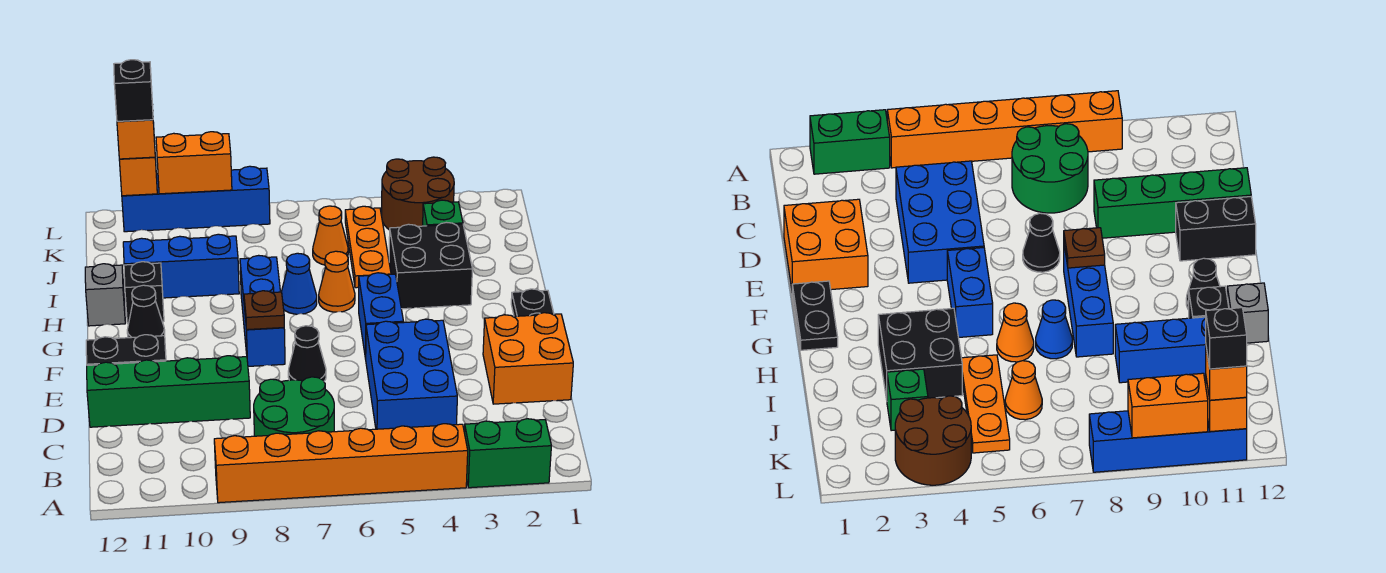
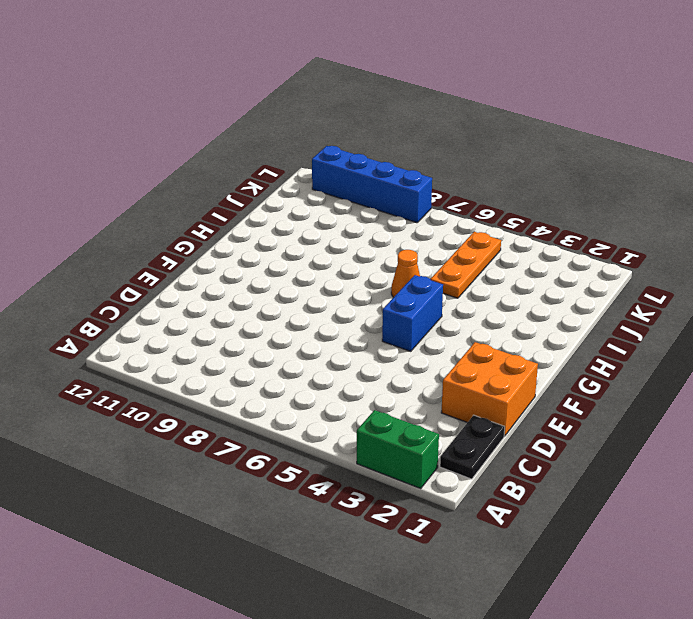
black 1x2 plate [440,415,505,479] -> black 1x2 plate moved to [511,289,554,316]
none -> orange 1x6 brick [214,424,468,503]
none -> green 2x2 round brick [254,377,334,436]
none -> blue 2x3 brick [366,319,457,429]

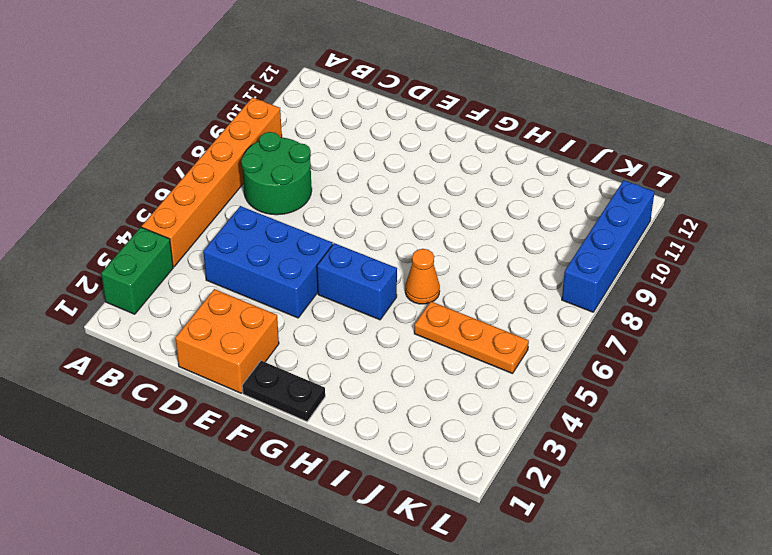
none -> green 1x4 brick [87,356,250,427]
none -> black 1x1 cone [288,326,326,381]
none -> black 1x2 brick [86,335,166,365]

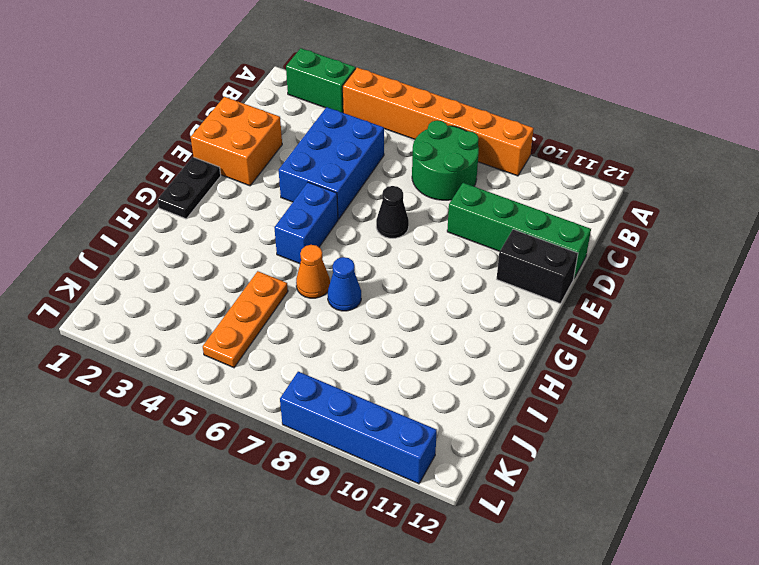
none -> blue 1x3 brick [240,255,285,366]
none -> black 1x1 cone [127,285,165,338]
none -> black 2x2 brick [389,222,472,309]

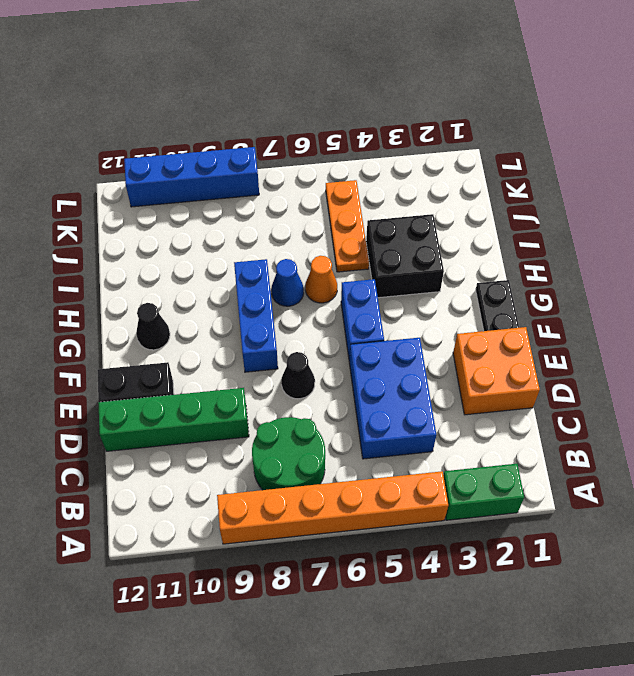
none -> black 1x1 brick [124,262,164,324]
none -> grey 1x1 brick [85,264,125,326]
none -> blue 1x3 brick [123,234,239,298]

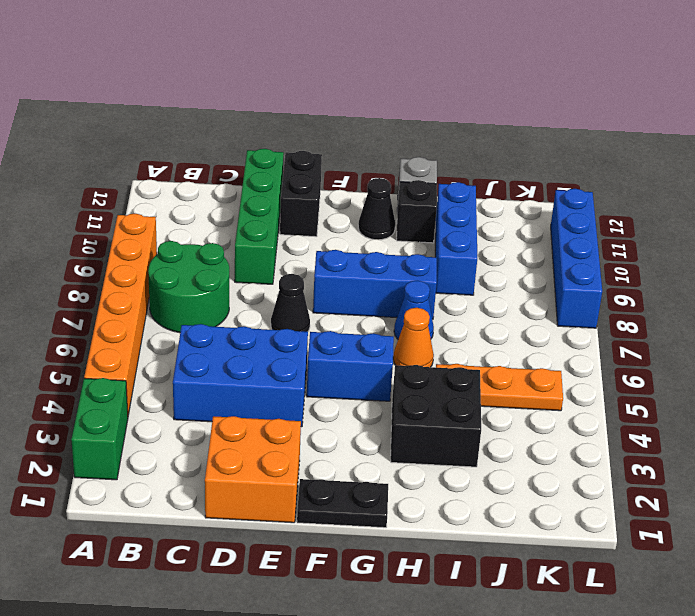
none -> green 1x1 brick [423,200,463,226]
none -> orange 1x1 cone [313,206,348,265]
none -> brown 2x2 round brick [382,157,454,230]

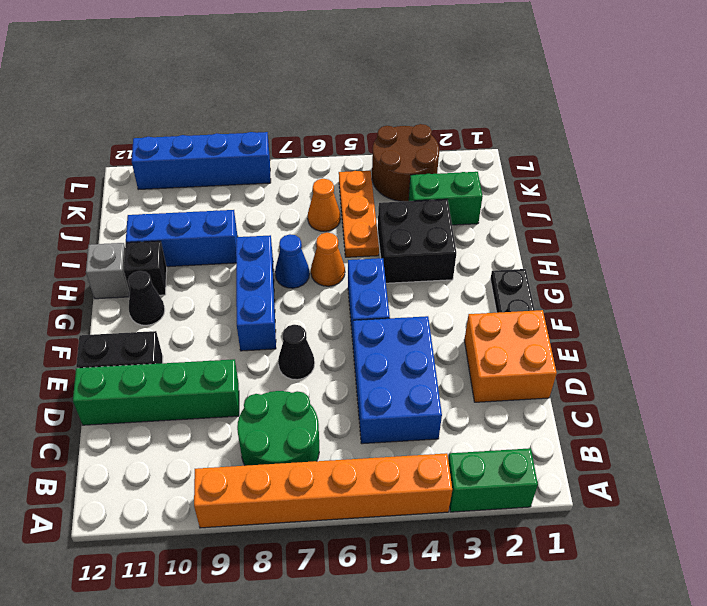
green 1x2 brick [409,172,483,225] -> green 1x1 brick [423,200,463,226]
none -> brown 1x1 plate [244,291,284,330]
none -> orange 1x2 brick [156,132,232,194]
none -> orange 1x1 brick [119,157,157,196]

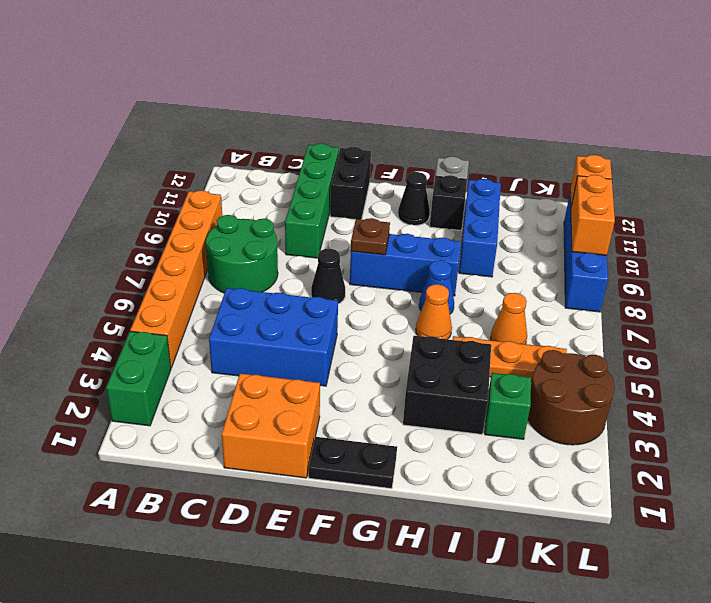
none -> blue 1x2 brick [359,273,404,359]
none -> orange 1x1 brick [117,120,155,159]
none -> black 1x1 brick [114,60,153,121]

